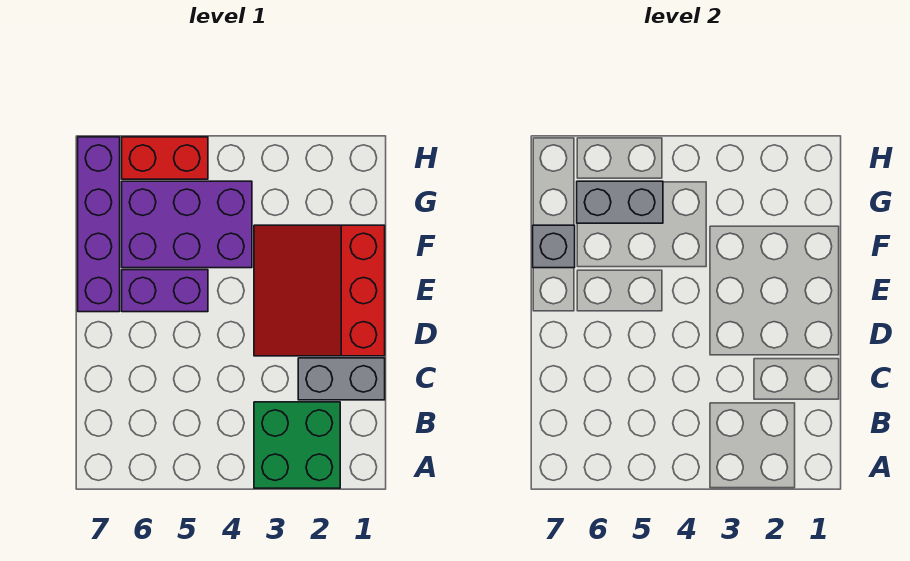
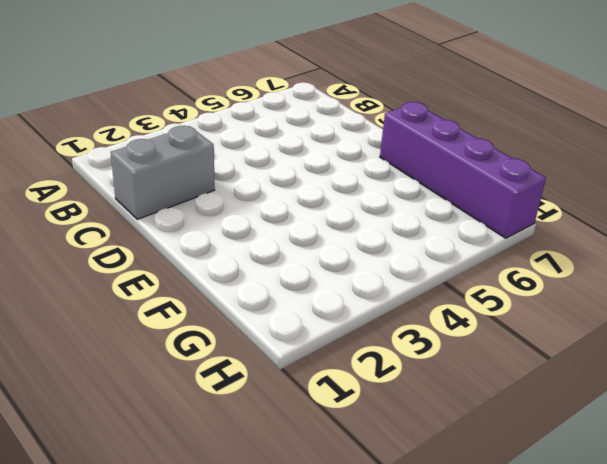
none -> green 2x2 brick [254,402,340,488]
none -> red 3x3 slope [254,225,385,356]

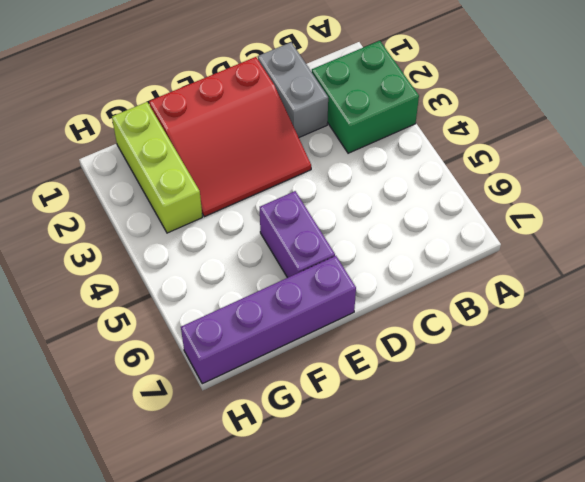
lime 1x3 brick [112,102,202,233] -> none
none -> purple 2x3 brick [122,181,252,268]
none -> red 1x2 brick [122,137,208,179]

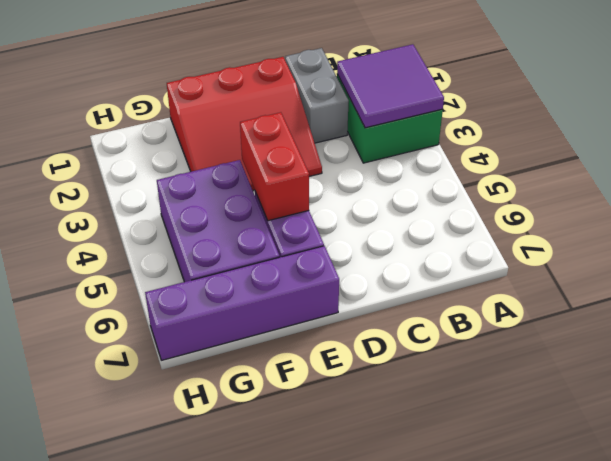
purple 2x2 tile [337,44,444,128] -> none
red 1x2 brick [240,112,309,221] -> red 1x2 brick moved to [122,137,208,179]
none -> grey 1x1 brick [533,225,575,268]
none -> grey 1x2 brick [577,181,663,223]

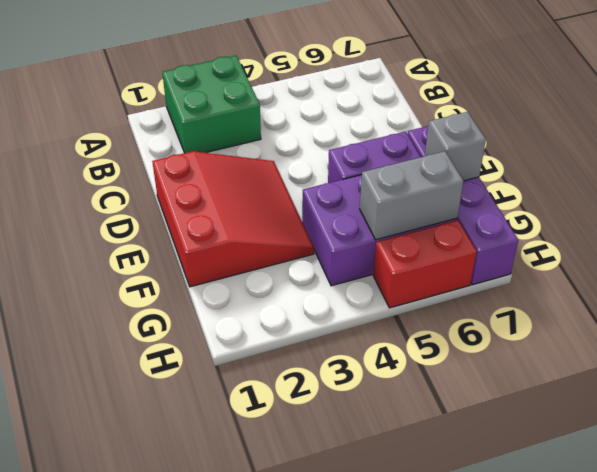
none -> grey 1x2 brick [298,358,385,400]

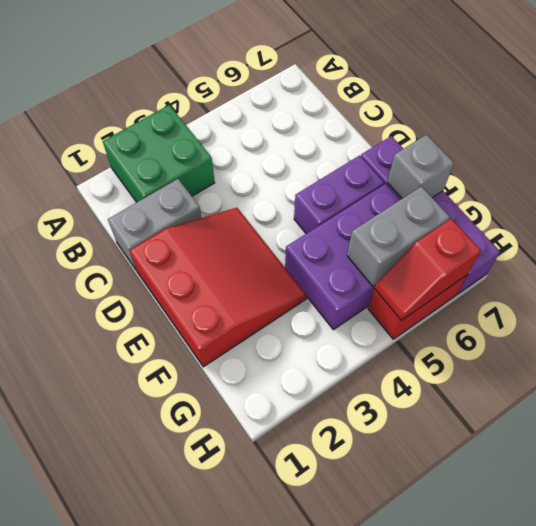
red 1x2 slope [374,219,481,320] -> none

